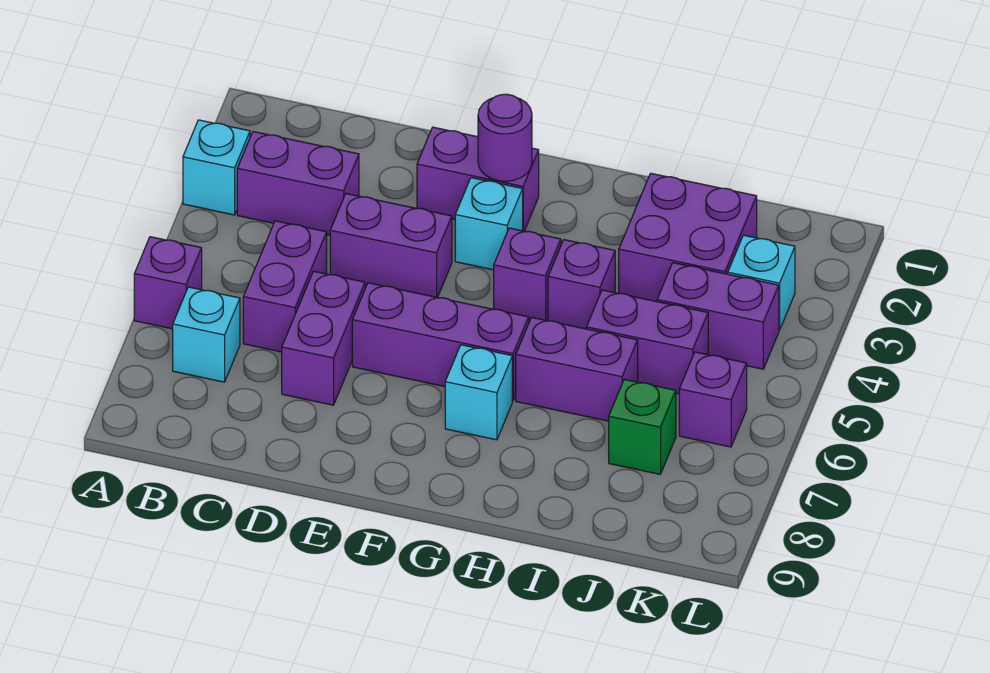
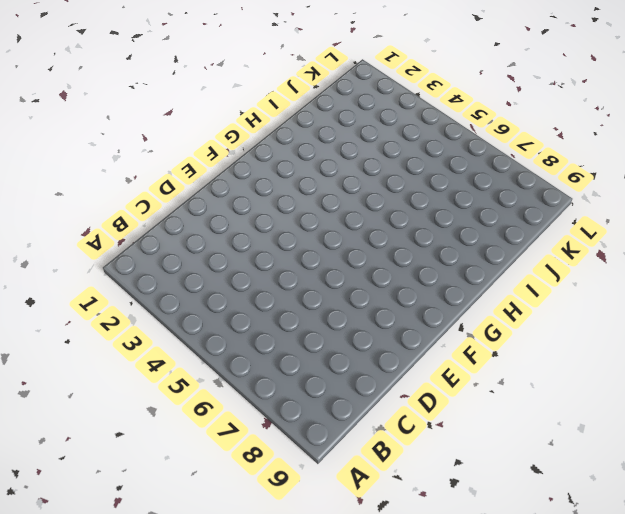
none -> cyan 1x1 brick [183,120,250,215]
none -> purple 1x1 brick [134,237,202,329]
none -> purple 1x2 brick [237,132,359,235]

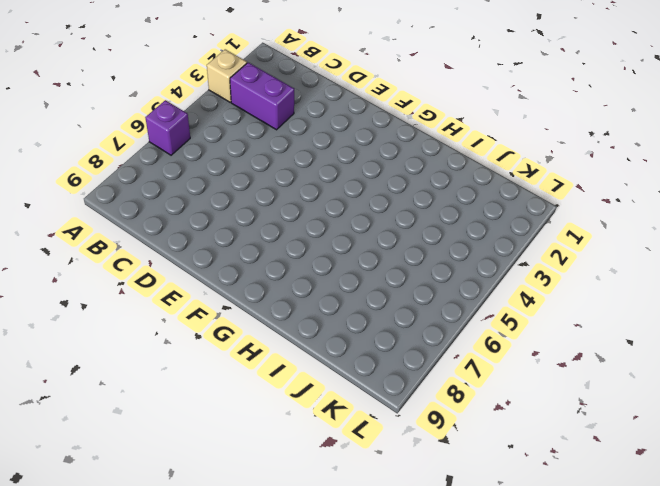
tan 1x1 brick [207,49,247,102] -> cyan 1x1 brick [183,120,250,215]
none -> cyan 1x1 brick [173,287,240,382]
none -> purple 1x2 brick [243,221,327,352]
none -> purple 1x2 brick [330,194,452,297]

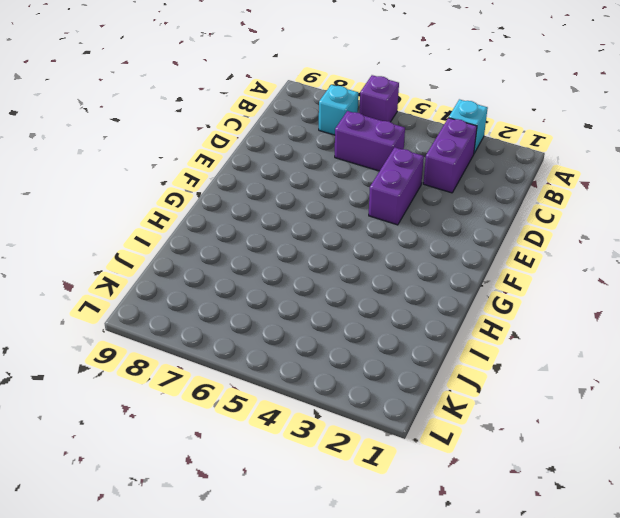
none -> purple 1x2 brick [282,271,365,405]
none -> purple 1x2 brick [417,127,539,231]
none -> purple 1x3 brick [352,283,529,401]

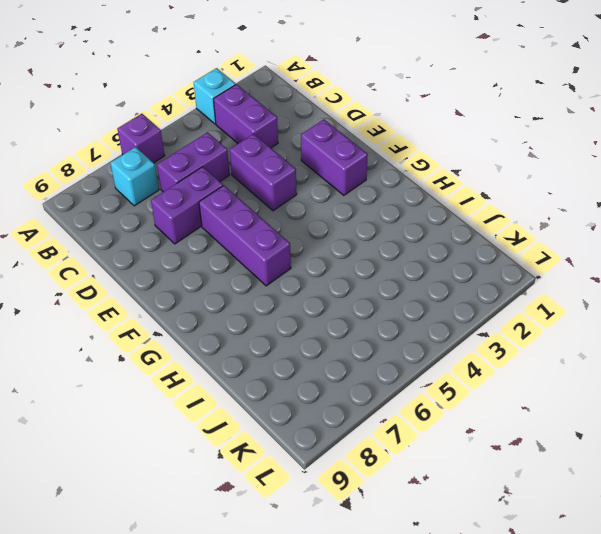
none -> cyan 1x1 brick [455,178,523,270]
none -> purple 1x1 brick [494,228,561,320]
none -> cyan 1x1 brick [445,345,512,440]

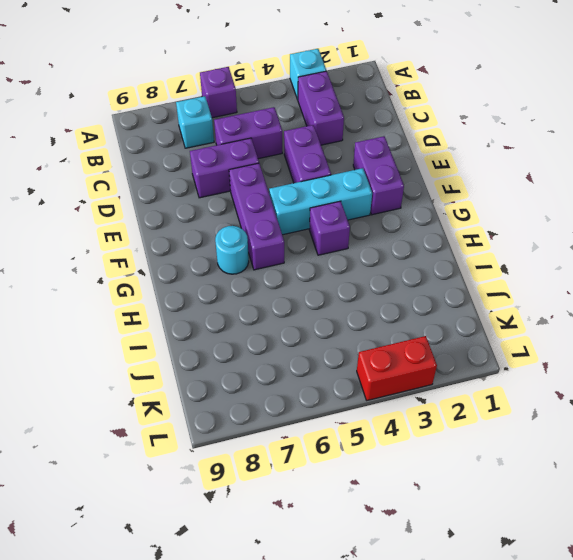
cyan 1x3 brick [269,168,372,235] -> cyan 1x1 brick [455,178,523,270]
cyan 1x1 round brick [215,226,249,274] -> cyan 1x1 brick [445,345,512,440]
red 1x2 brick [357,336,437,400] -> none
none -> purple 1x1 brick [548,240,615,329]
none -> purple 1x2 brick [516,317,638,421]
none -> purple 2x2 brick [619,173,757,301]

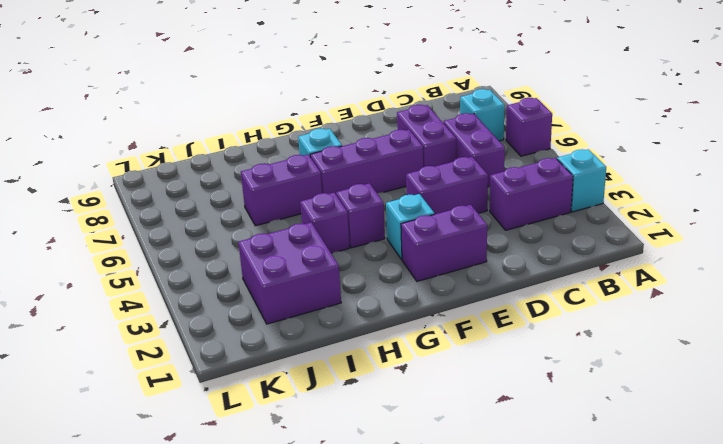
none -> purple 1x2 brick [586,290,708,394]
none -> purple 1x2 brick [657,263,779,369]
none -> green 1x1 brick [609,379,676,474]

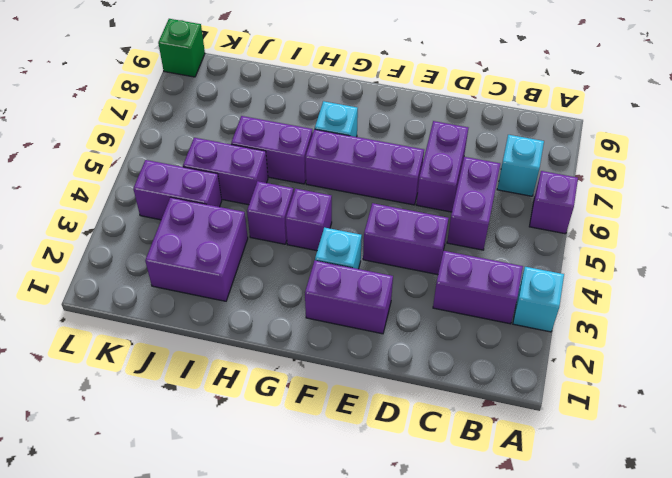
green 1x1 brick [158,19,205,77] -> green 1x1 brick moved to [609,379,676,474]
none -> cyan 1x1 brick [728,235,795,330]
none -> purple 1x1 brick [679,352,747,447]
none -> purple 1x1 round brick [478,94,532,181]

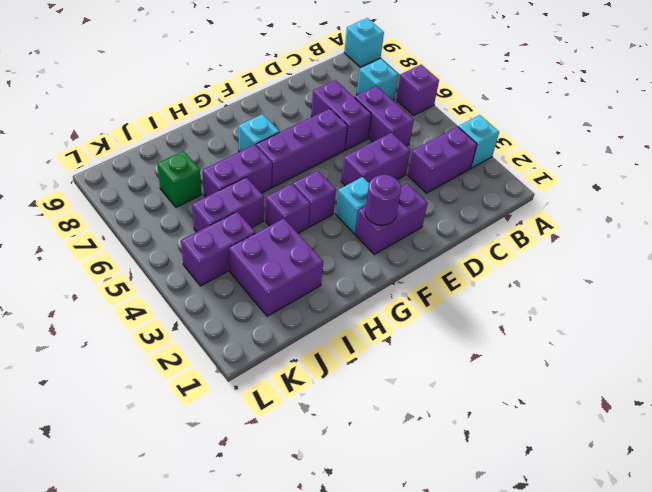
cyan 1x1 brick [344,18,384,67] -> cyan 1x1 brick moved to [728,235,795,330]
none -> purple 1x1 brick [679,352,747,447]

